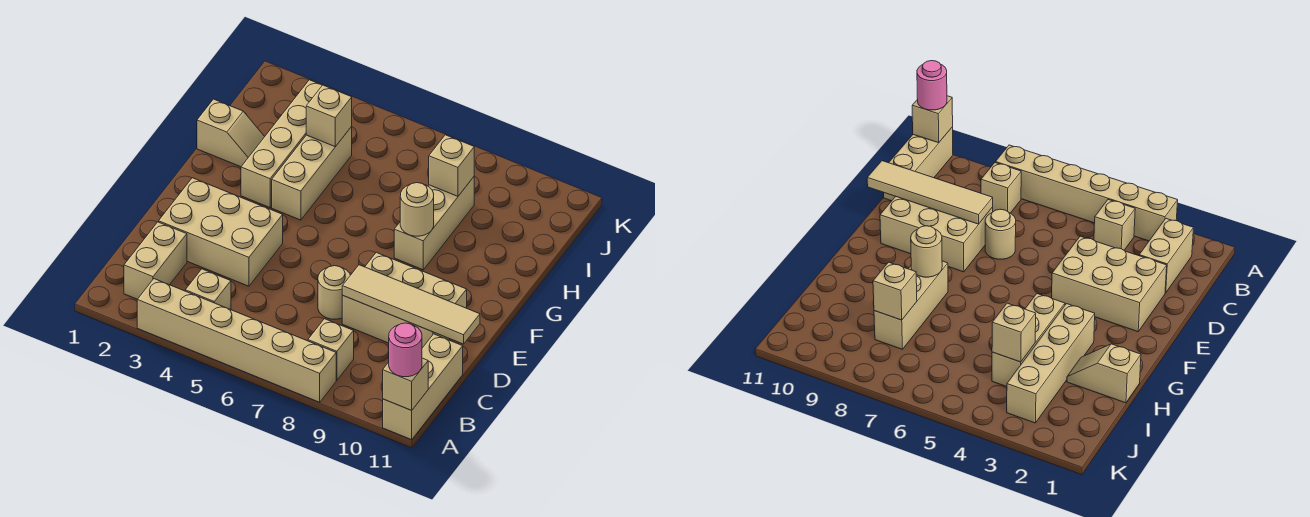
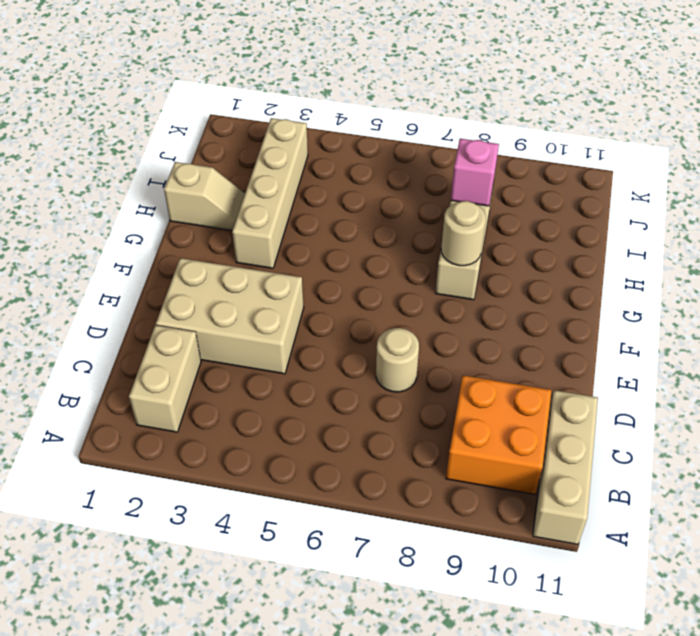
orange 2x2 brick [446,375,552,494] -> none
pink 1x1 brick [451,139,499,206] -> tan 1x1 brick [429,135,474,196]
none -> tan 1x6 brick [137,279,336,402]
none -> tan 1x1 brick [185,269,231,310]
none -> tan 1x1 brick [308,319,354,380]

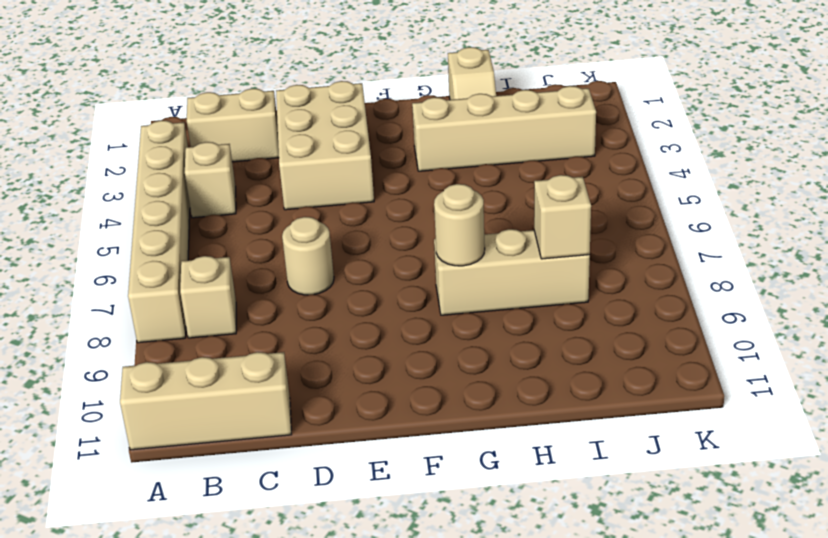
none -> tan 2x3 brick [342,252,467,348]
none -> tan 1x3 brick [272,127,352,220]
none -> tan 1x1 brick [383,358,428,410]

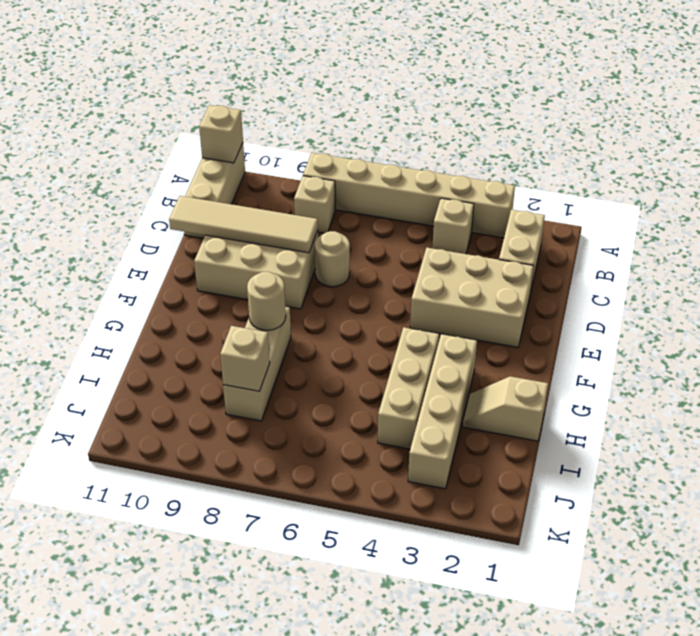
none -> tan 1x1 brick [306,85,352,147]
none -> pink 1x1 round brick [389,323,422,377]

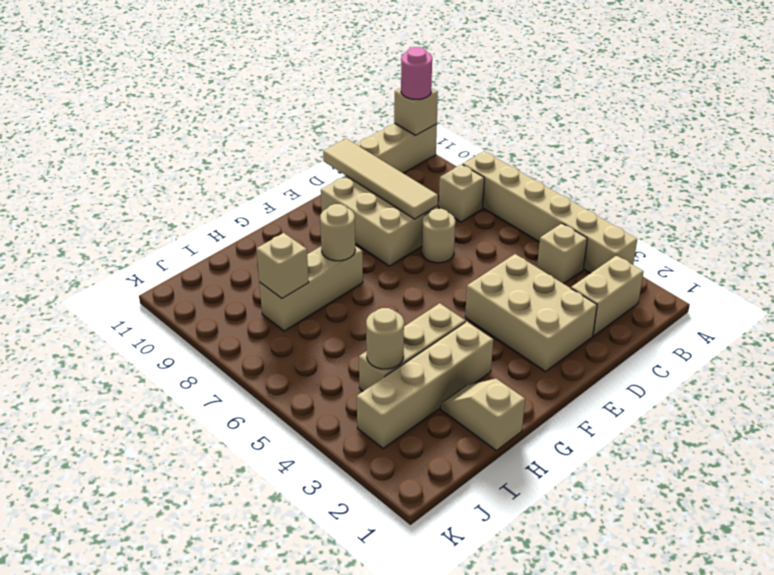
tan 1x1 round brick [366,308,404,369] -> tan 1x1 brick [306,85,352,147]

